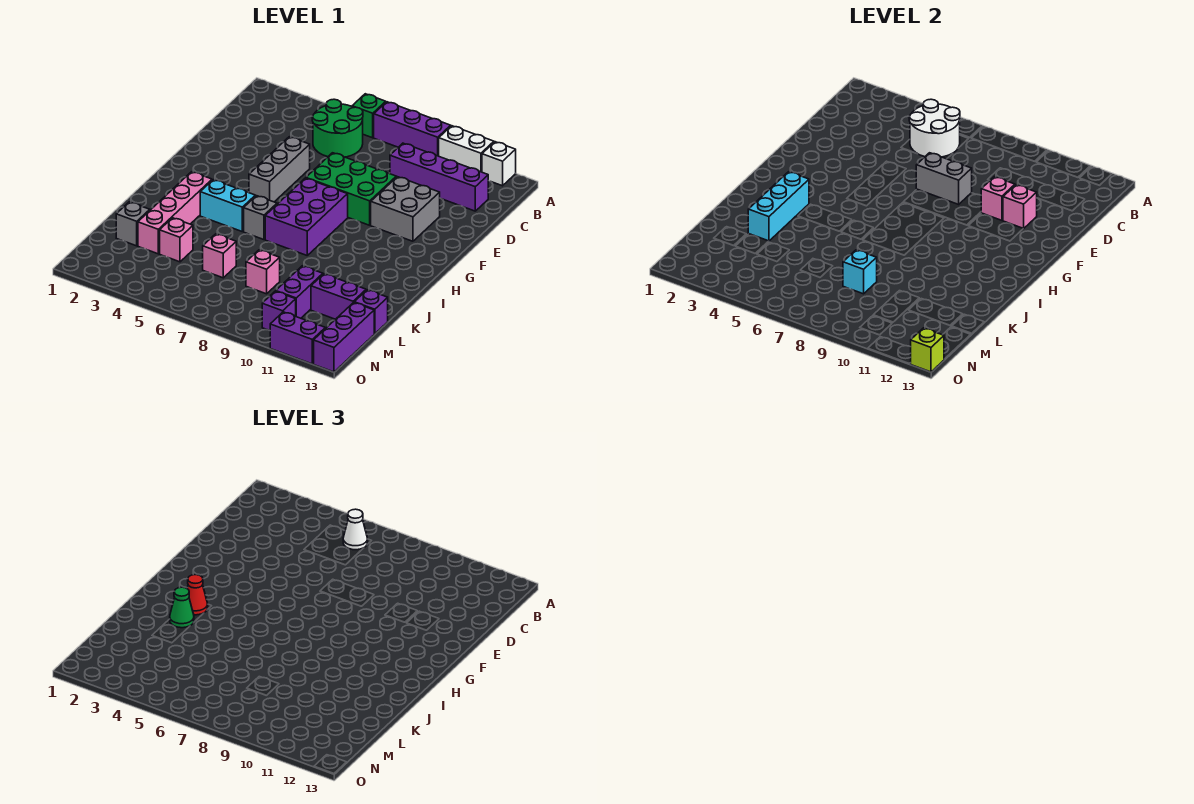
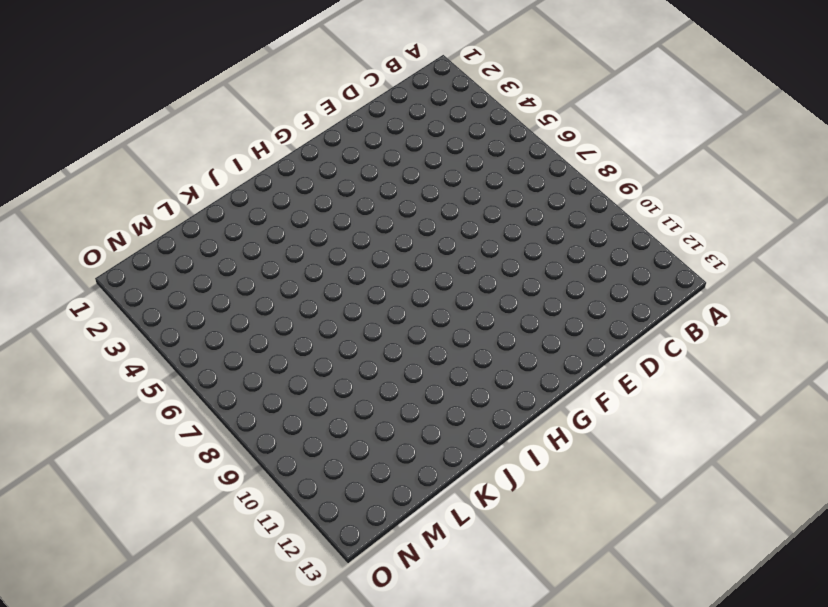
none -> green 1x1 brick [352,94,386,138]
none -> purple 1x3 brick [374,102,451,156]
none -> white 1x2 brick [439,126,494,172]
none -> white 1x1 brick [482,142,516,186]

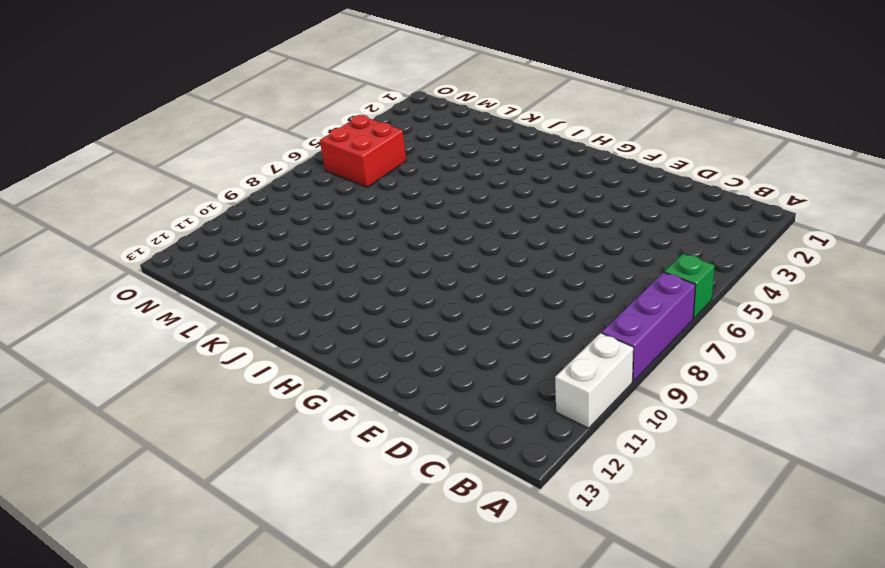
red 2x2 brick [320,115,406,187] -> none
none -> white 1x1 brick [482,142,516,186]
none -> green 2x2 round brick [312,99,363,157]
none -> purple 1x4 brick [390,143,488,211]
none -> grey 1x3 brick [249,137,310,202]

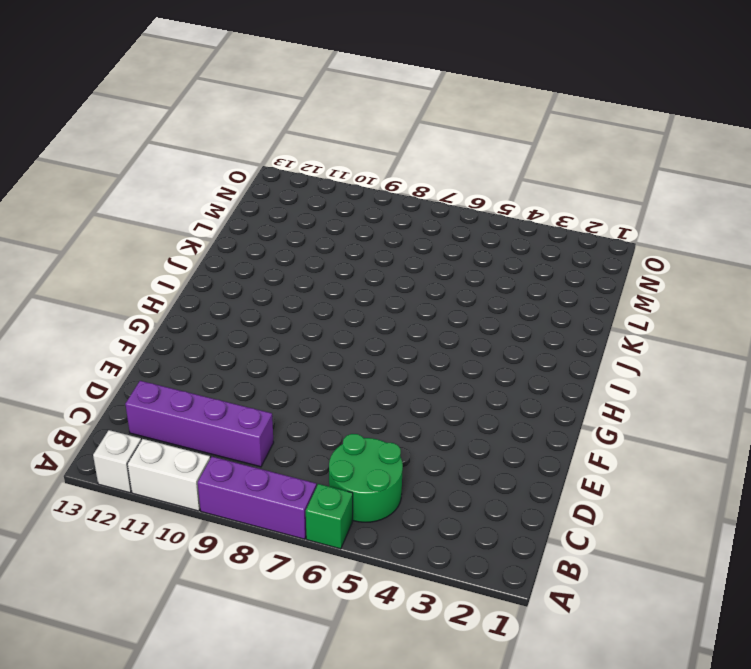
none -> grey 1x3 brick [249,137,310,202]
none -> green 2x3 brick [306,153,396,225]
none -> grey 2x2 brick [371,177,440,241]
none -> purple 2x3 brick [265,178,348,255]

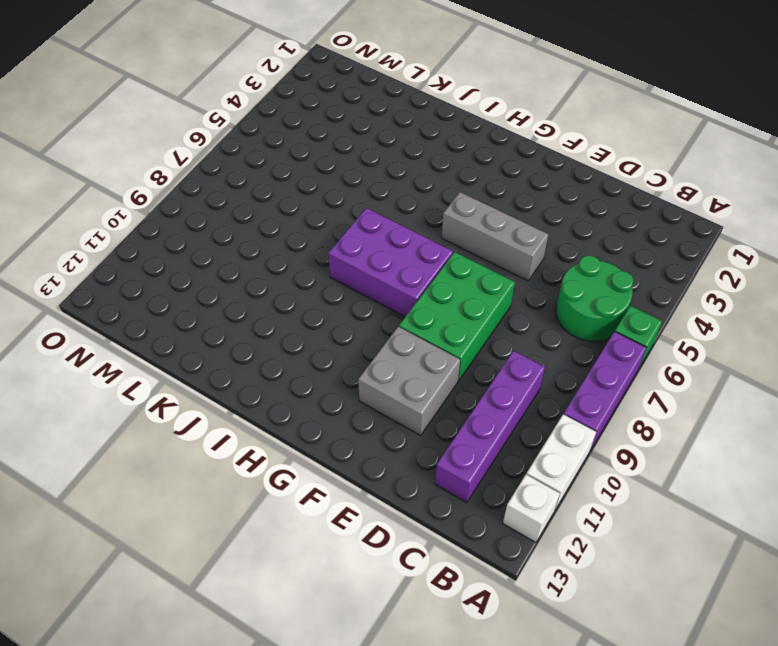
none -> pink 1x4 brick [138,172,212,254]
none -> cyan 1x2 brick [200,180,255,231]
none -> grey 1x1 brick [244,196,277,240]
none -> grey 1x1 brick [116,202,150,246]

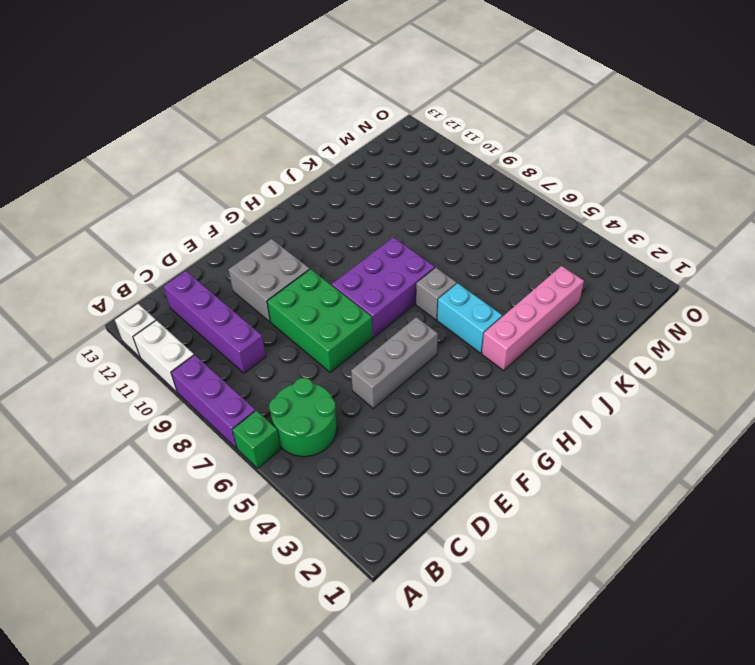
none -> grey 1x1 brick [116,202,150,246]
none -> pink 1x1 brick [160,218,193,262]
none -> pink 1x1 brick [203,234,236,278]
none -> pink 1x1 brick [246,250,280,294]

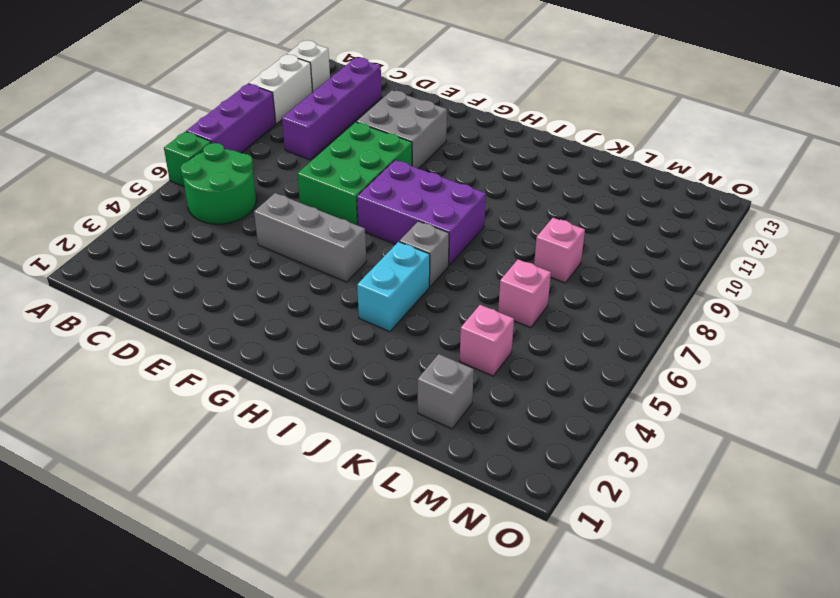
none -> pink 1x4 brick [138,172,212,254]
none -> purple 1x2 brick [276,266,323,318]
none -> purple 1x2 brick [311,274,366,319]
none -> purple 1x1 brick [354,290,388,334]

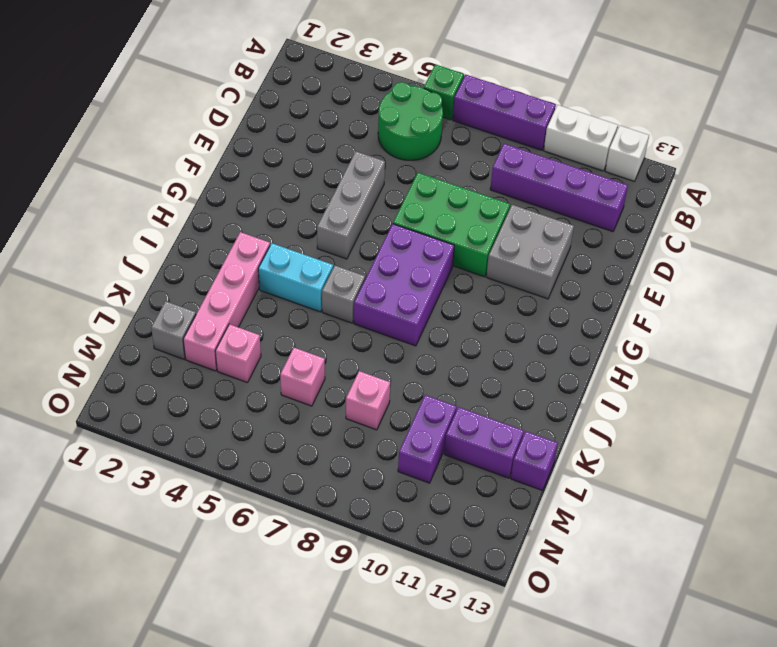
none -> purple 1x3 brick [314,302,374,372]
none -> purple 1x1 brick [262,291,296,330]
none -> purple 1x2 brick [270,312,325,364]
none -> white 2x2 round brick [909,99,960,157]

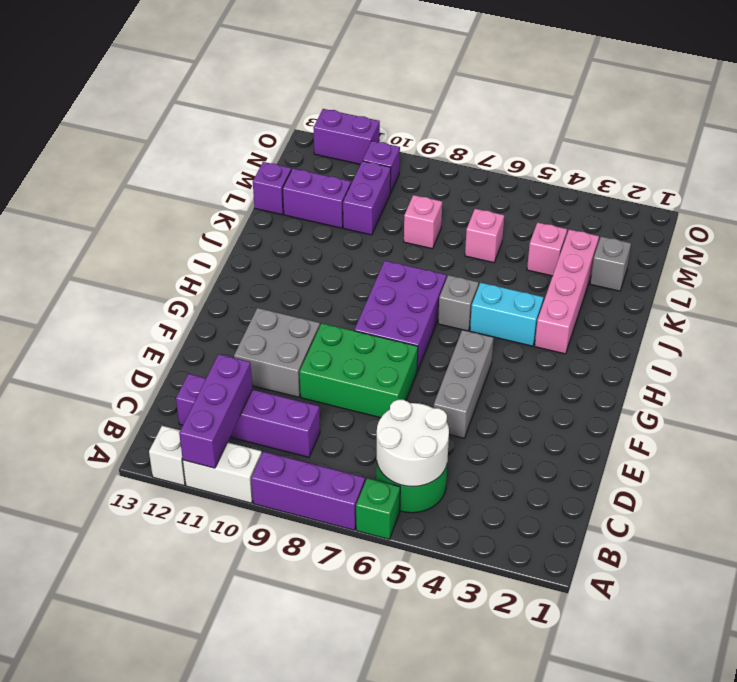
purple 1x3 brick [179,354,252,468] -> purple 1x3 brick moved to [314,302,374,372]
none -> grey 1x2 brick [916,153,972,204]
none -> pink 1x1 brick [981,177,1015,220]
none -> pink 1x1 brick [1003,185,1037,229]
none -> cyan 1x3 brick [748,172,809,241]

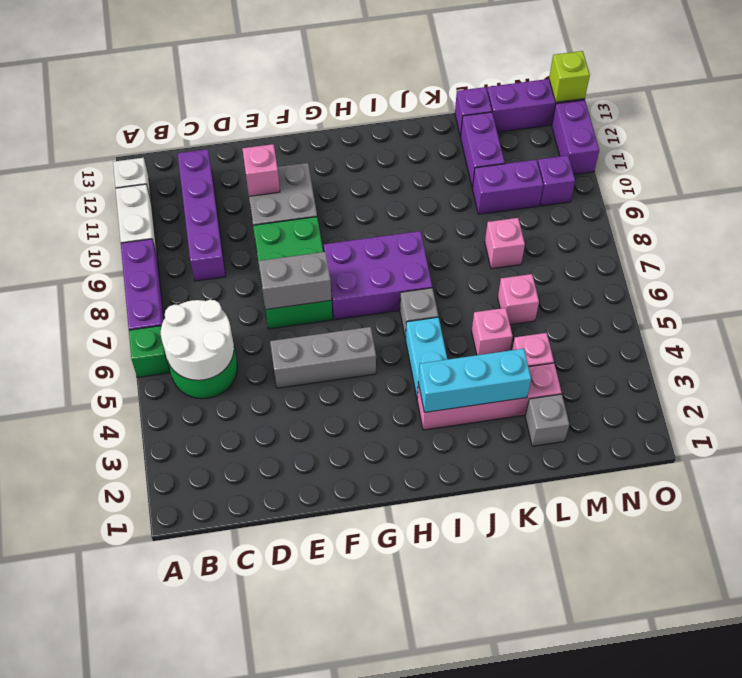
grey 1x2 brick [258,252,332,310] -> grey 1x2 brick turned to [916,153,972,204]
pink 1x1 brick [472,308,513,355] -> pink 1x1 brick moved to [981,177,1015,220]
none -> cyan 1x1 brick [843,250,877,294]
none -> white 1x1 cone [343,509,367,550]
none -> red 1x1 cone [187,575,208,615]
none -> green 1x1 cone [170,587,194,628]

